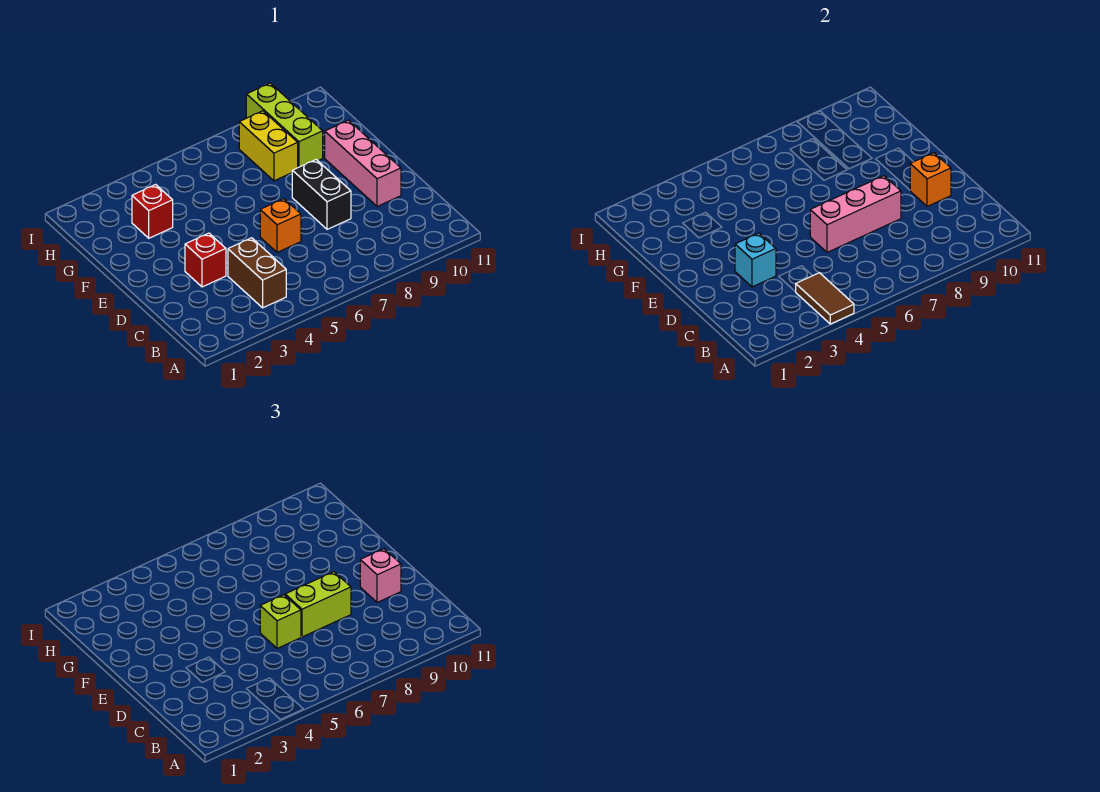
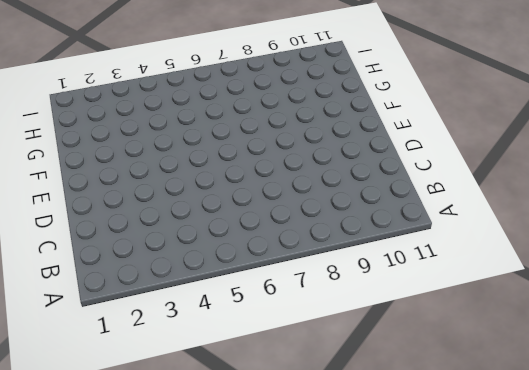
none -> brown 1x2 brick [228,238,286,308]
none -> red 1x1 brick [185,233,226,287]
none -> orange 1x1 brick [260,199,301,252]

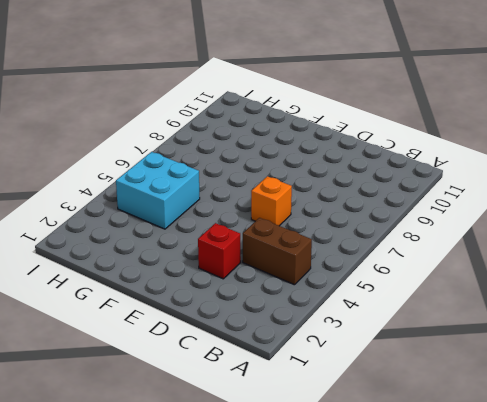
cyan 2x2 brick [116,152,200,229] -> none
none -> black 1x2 brick [292,160,351,229]
none -> pink 1x3 brick [325,120,401,206]
none -> red 1x1 brick [132,184,173,238]

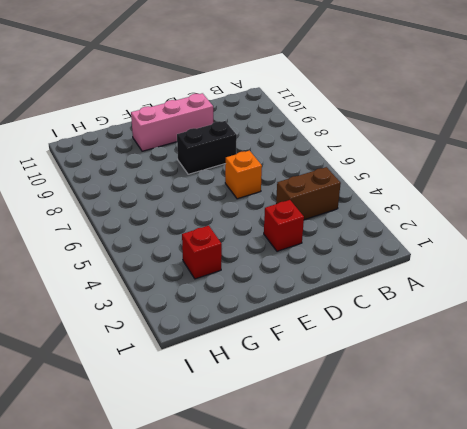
none -> yellow 1x2 brick [239,111,298,181]
none -> lime 1x3 brick [246,83,323,167]
none -> brown 1x2 tile [796,273,854,324]

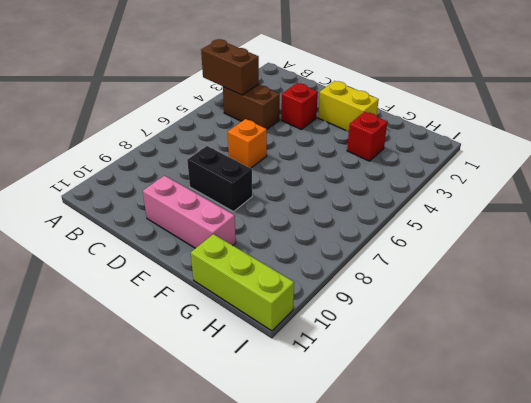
brown 1x2 brick [201,39,259,95] -> brown 1x2 tile [796,273,854,324]
yellow 1x2 brick [318,81,379,132] -> yellow 1x2 brick moved to [239,111,298,181]
lime 1x3 brick [191,234,294,331] -> lime 1x3 brick moved to [246,83,323,167]
none -> cyan 1x1 brick [735,233,776,287]
none -> pink 1x3 brick [810,176,901,252]
none -> orange 1x1 brick [910,153,951,206]

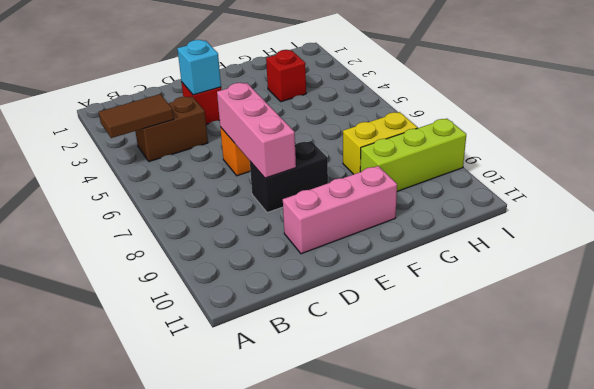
none -> orange 1x1 brick [910,153,951,206]
none -> lime 1x1 brick [260,595,301,648]
none -> lime 1x2 brick [285,572,351,637]

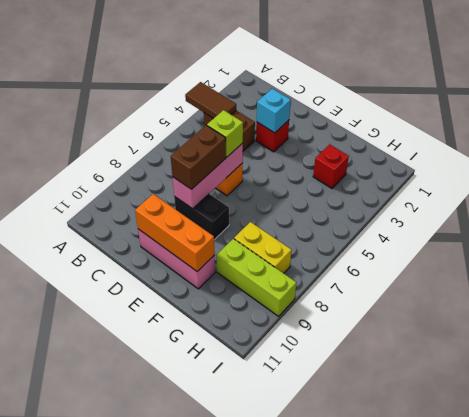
brown 1x2 brick [171,125,226,189] -> lime 1x2 brick [285,572,351,637]
orange 1x3 brick [135,194,215,272] -> orange 1x1 brick [910,153,951,206]
none -> pink 1x1 brick [360,549,401,602]

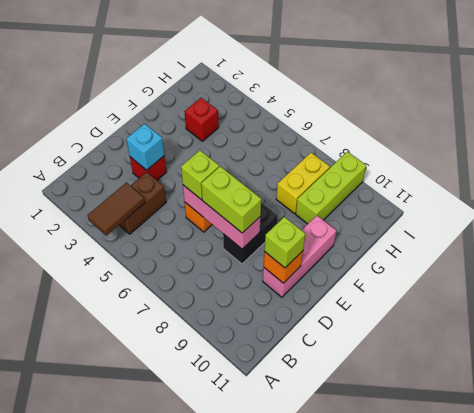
lime 1x1 brick [264,217,305,268] -> pink 1x1 brick [360,549,401,602]

